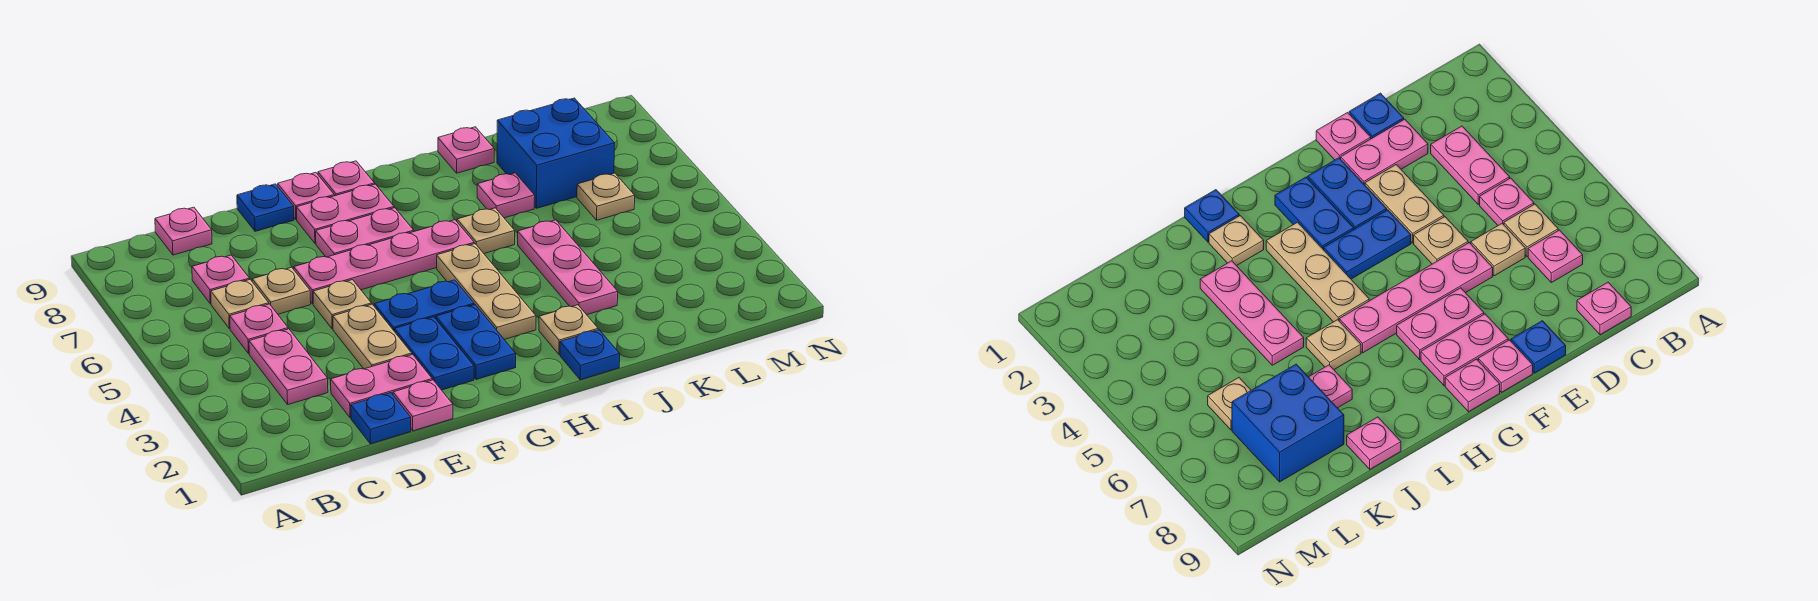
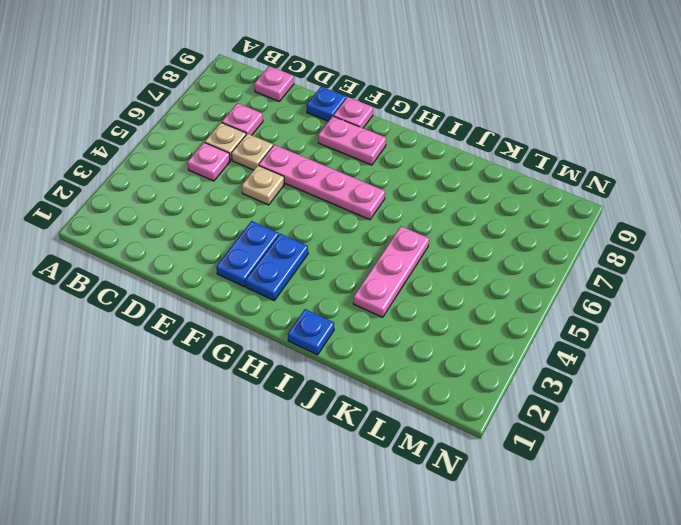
none -> pink 1x2 plate [249,329,328,405]
none -> blue 1x1 plate [351,393,411,444]
none -> pink 1x2 plate [331,354,432,418]

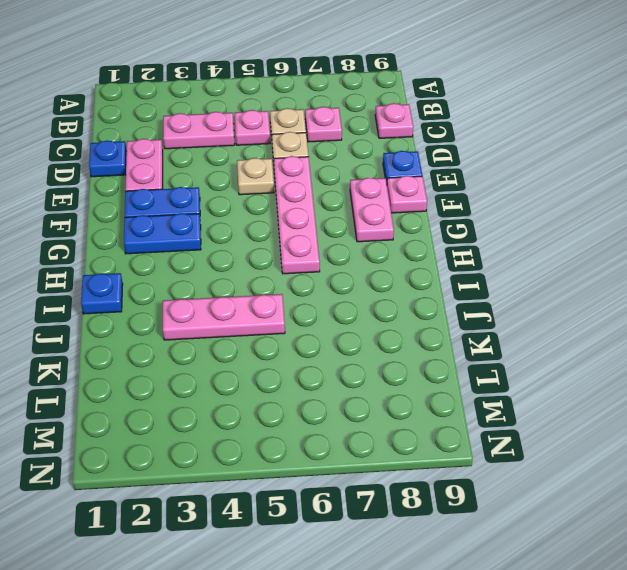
none -> pink 1x1 plate [393,380,453,431]
none -> tan 1x2 plate [333,304,412,369]
none -> blue 1x2 plate [374,280,474,330]

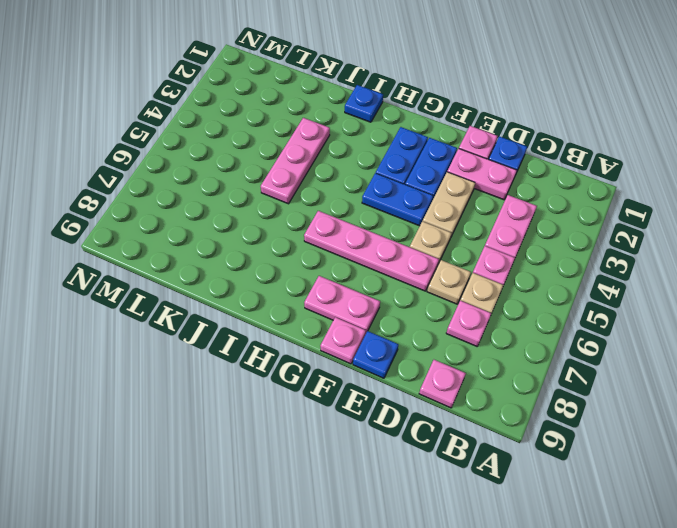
none -> pink 1x2 plate [316,208,414,257]
none -> pink 1x1 plate [318,161,375,196]
none -> tan 1x3 plate [437,244,536,339]

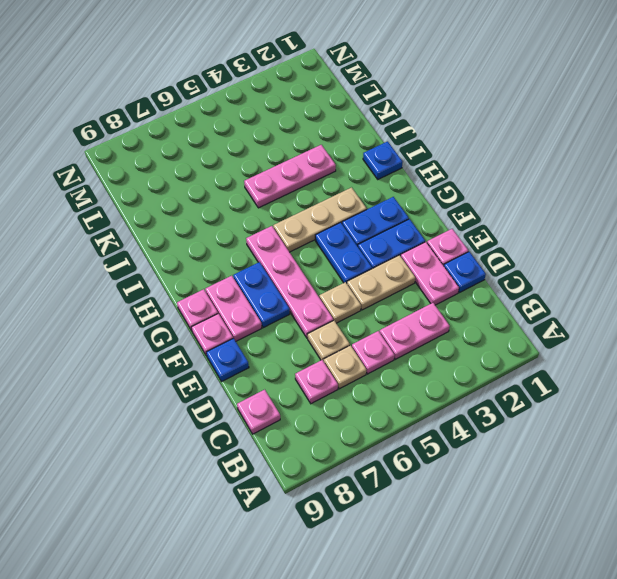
blue 1x2 plate [233,262,290,328] -> pink 1x2 plate [316,208,414,257]
none -> tan 1x1 plate [539,305,598,354]
none -> tan 1x1 plate [457,208,515,254]
none -> pink 1x1 plate [477,173,535,218]

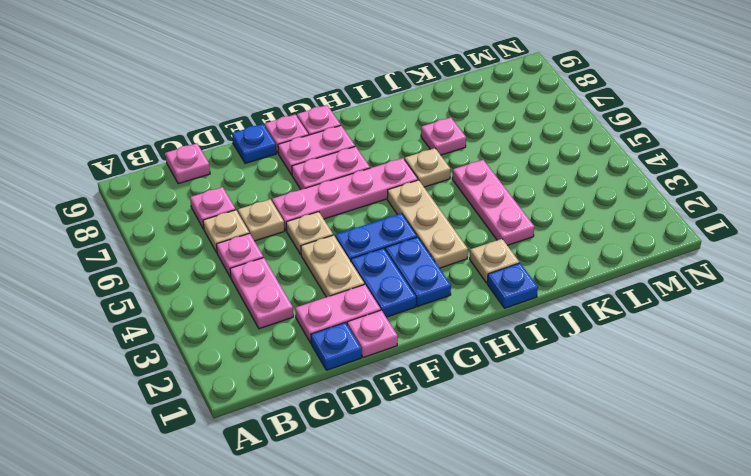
none -> pink 1x1 plate [438,127,494,173]
none -> blue 2x2 brick [497,98,615,208]
none -> tan 1x1 plate [577,173,635,220]

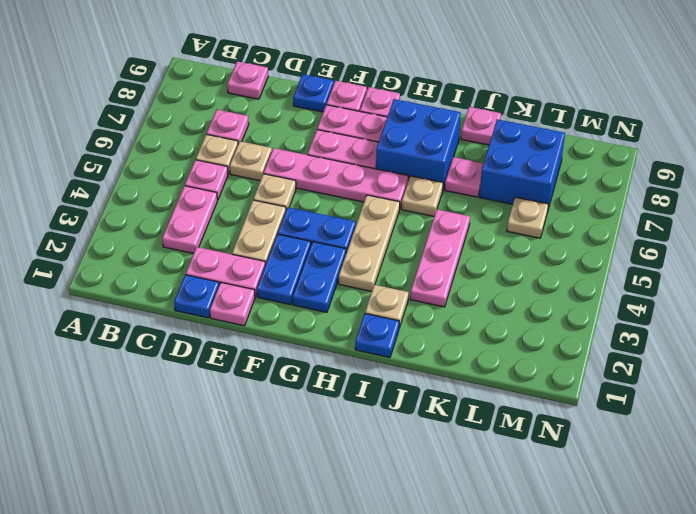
blue 2x2 brick [376,99,461,189] -> none

